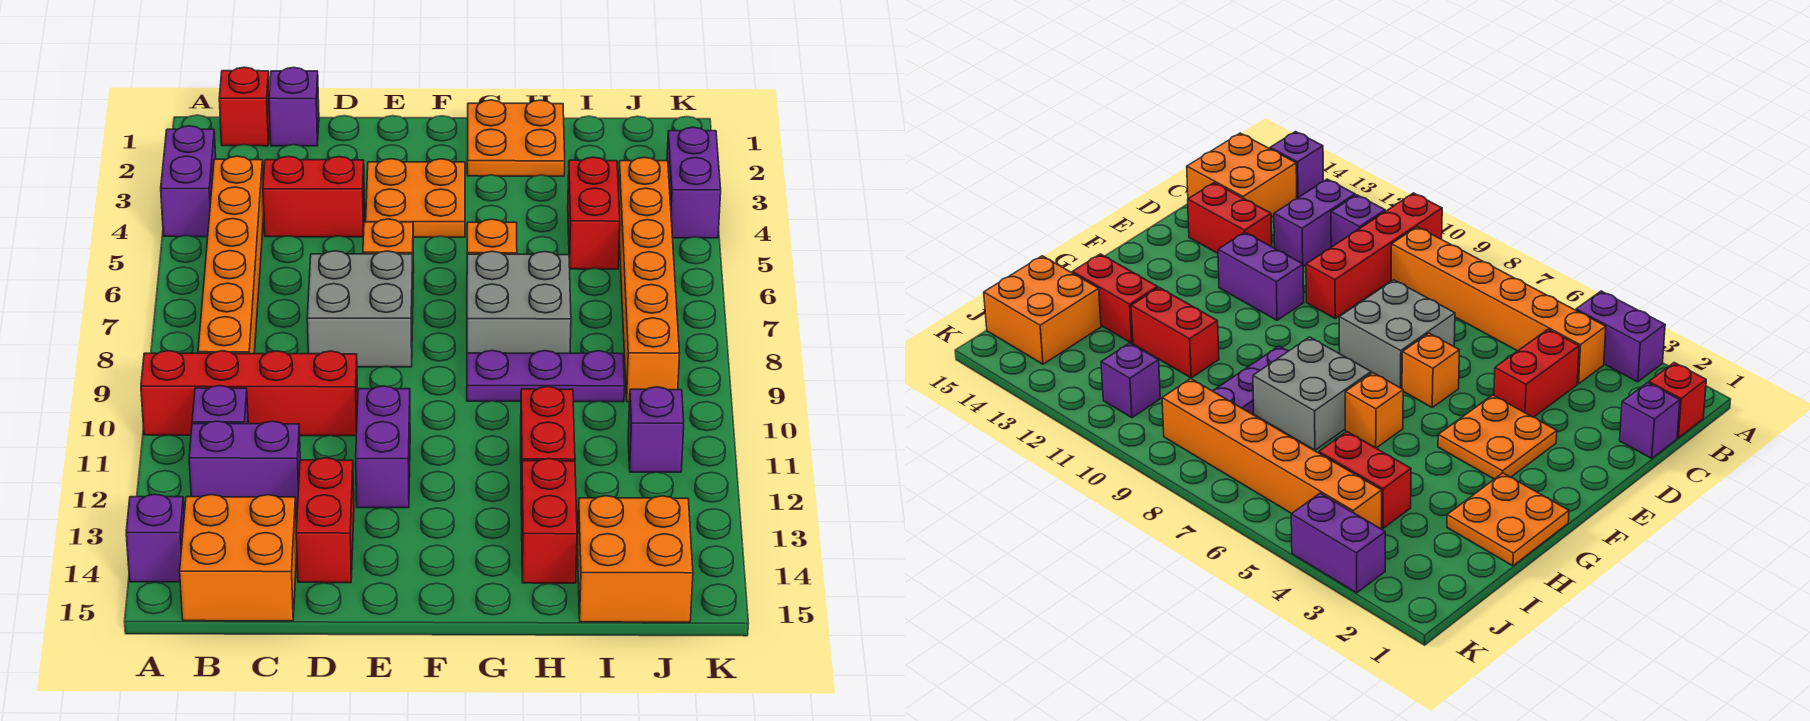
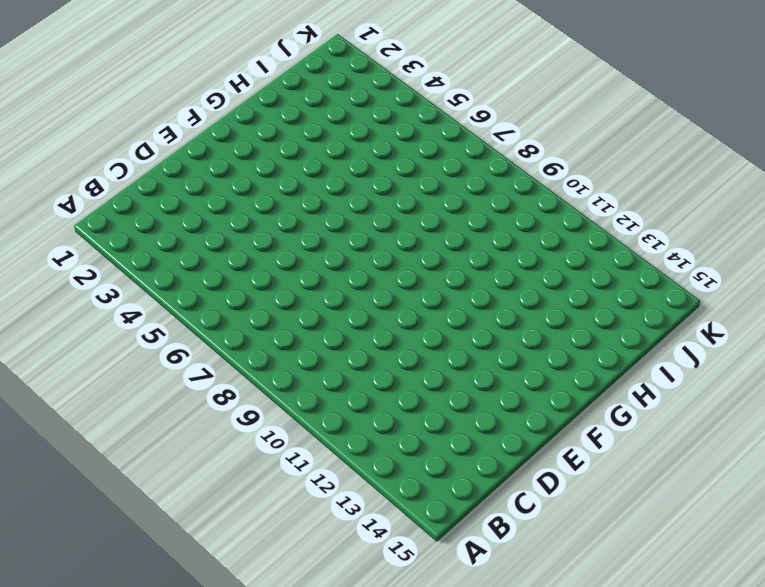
none -> purple 1x2 brick [161,126,216,237]
none -> red 1x4 brick [141,351,358,436]
none -> purple 1x1 brick [126,494,184,582]

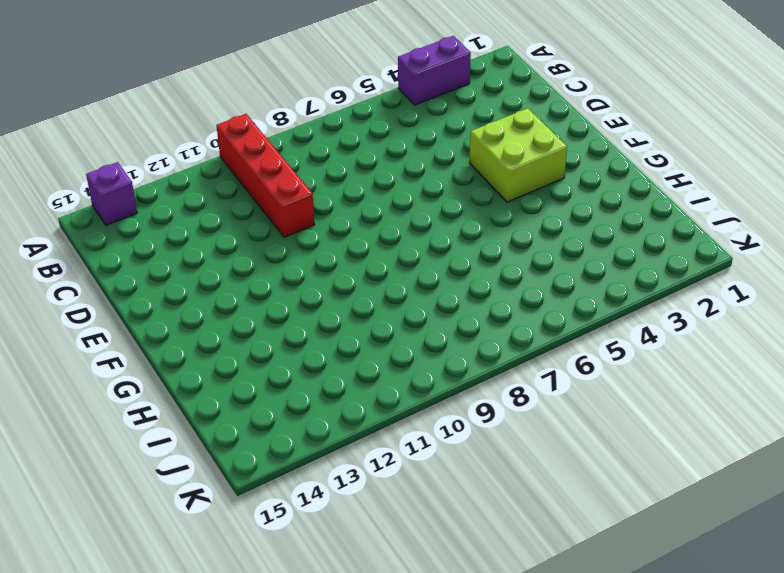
lime 2x2 brick [470,108,567,202] -> orange 2x2 plate [366,159,465,237]
none -> red 1x1 brick [219,67,270,146]
none -> orange 1x6 brick [198,156,264,354]
none -> purple 1x1 brick [192,386,248,424]

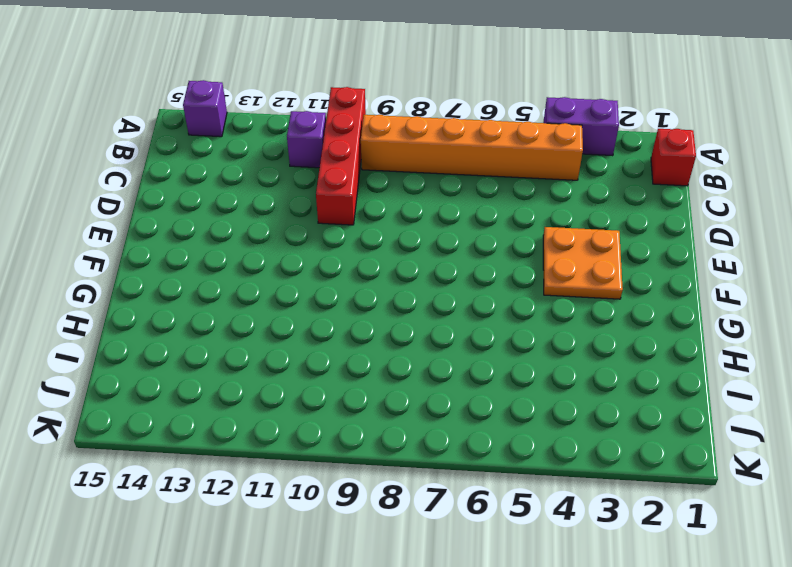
none -> purple 1x2 brick [189,421,300,507]
none -> orange 2x2 brick [180,495,297,621]
none -> purple 1x1 brick [269,68,319,146]

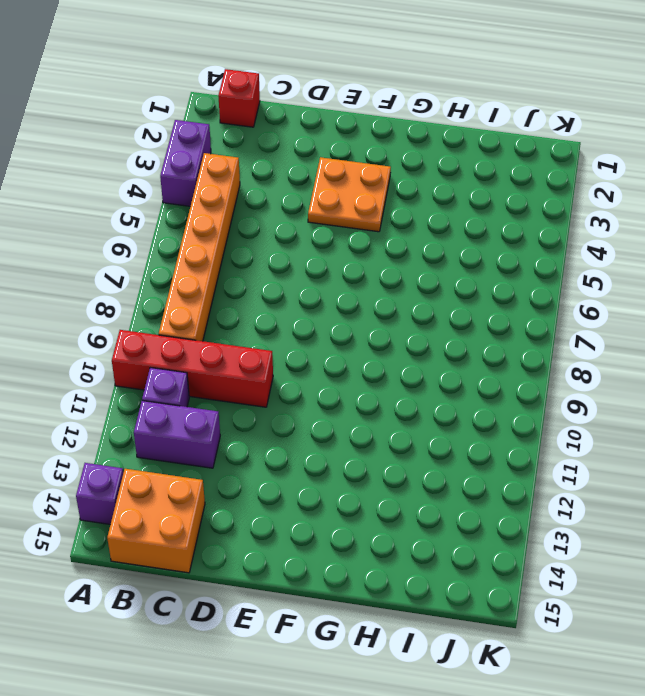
none -> purple 1x1 brick [269,68,319,146]
none -> red 1x2 brick [263,156,365,237]
none -> grey 2x2 brick [307,251,413,367]

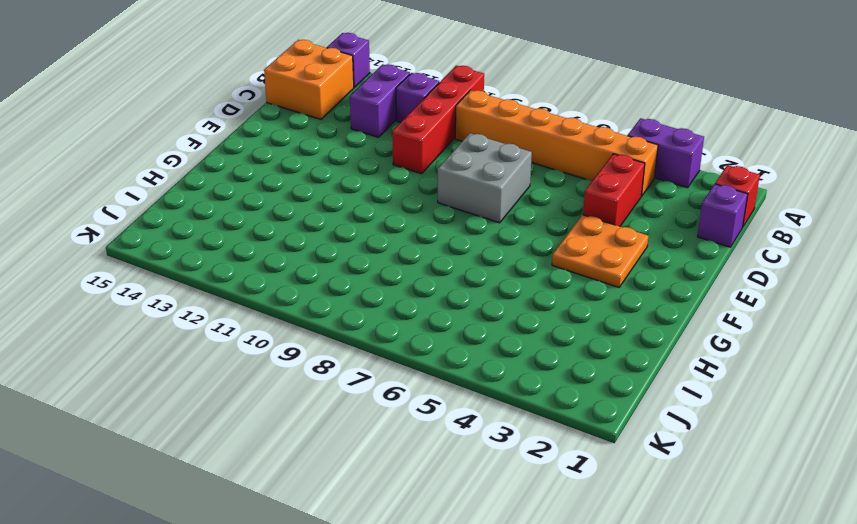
none -> red 1x2 brick [296,458,354,583]
none -> orange 1x1 brick [363,219,414,273]
none -> purple 1x2 brick [356,386,410,508]

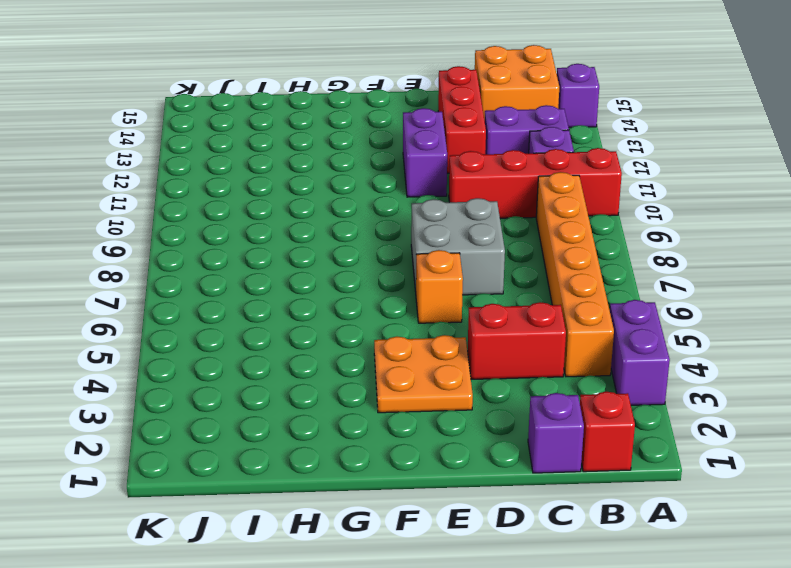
red 1x3 brick [438,66,486,173] -> red 1x2 brick [296,458,354,583]
none -> orange 2x2 plate [467,100,565,176]
none -> orange 1x1 brick [467,219,517,254]
none -> grey 2x2 brick [467,251,571,353]

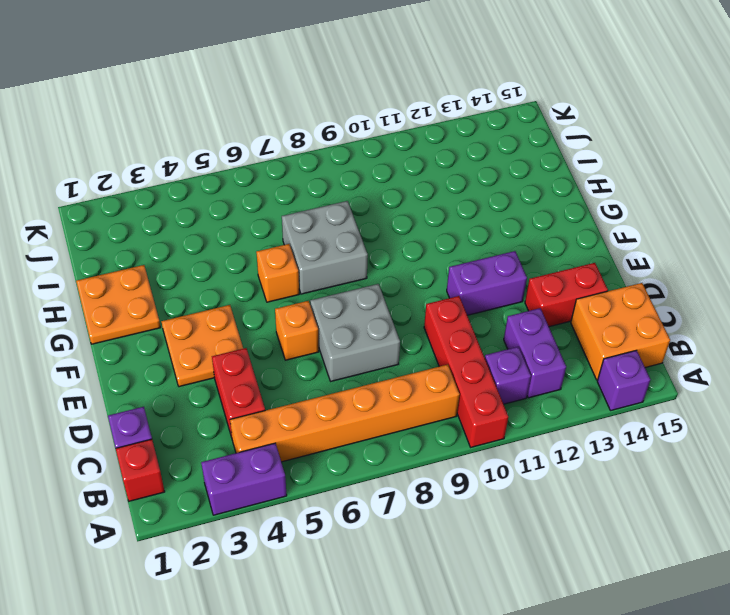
none -> purple 1x3 plate [467,350,625,402]
none -> red 1x2 brick [521,387,575,505]
none -> red 1x2 brick [521,459,577,583]

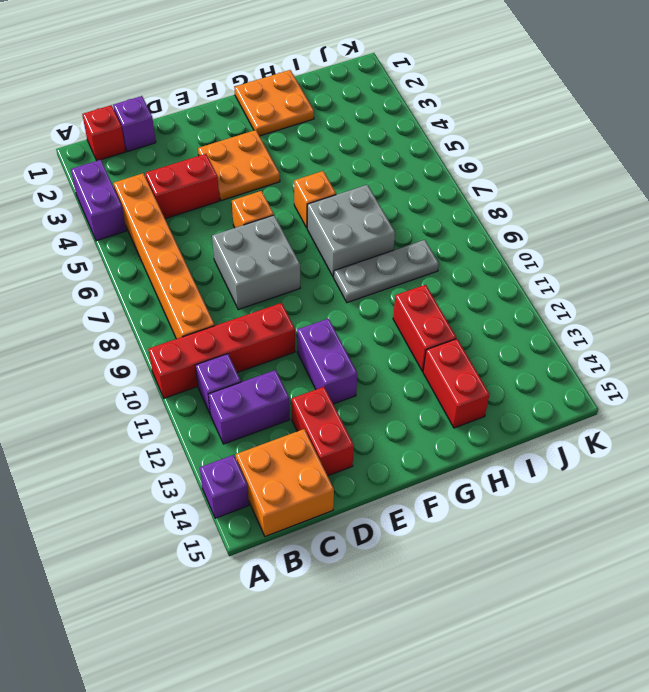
grey 1x3 plate [334,240,439,303] -> purple 1x3 plate [467,350,625,402]
none -> red 1x2 brick [568,157,620,269]
none -> orange 2x2 brick [577,496,693,622]
none -> orange 1x6 brick [618,157,680,402]

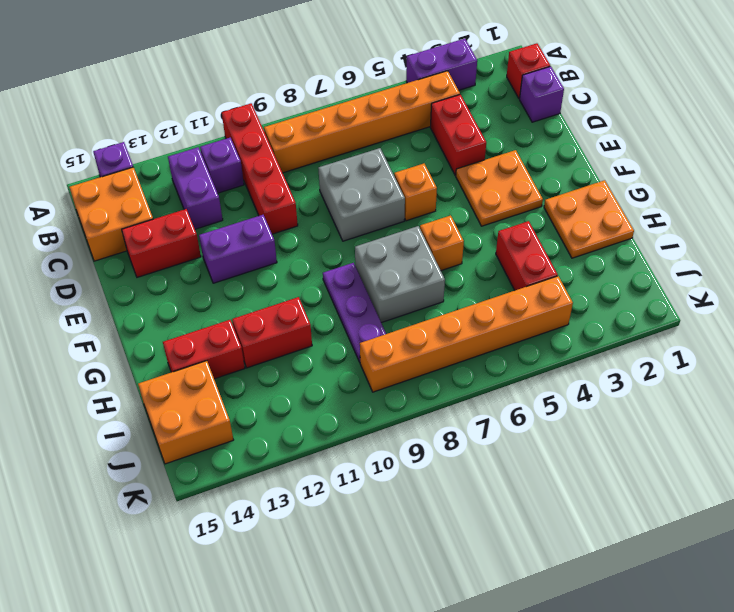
red 1x2 brick [496,221,558,290] -> red 1x2 brick turned to [568,157,620,269]
none -> purple 1x1 brick [628,387,684,472]
none -> purple 1x2 brick [667,127,721,238]

